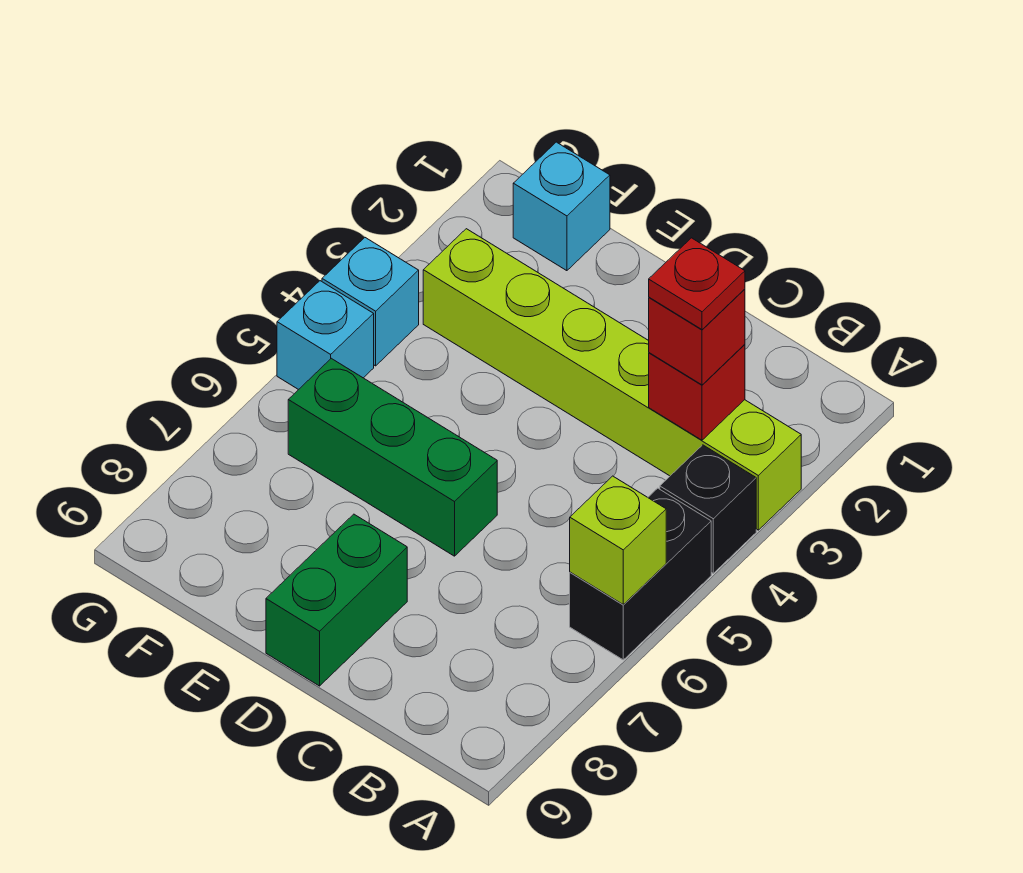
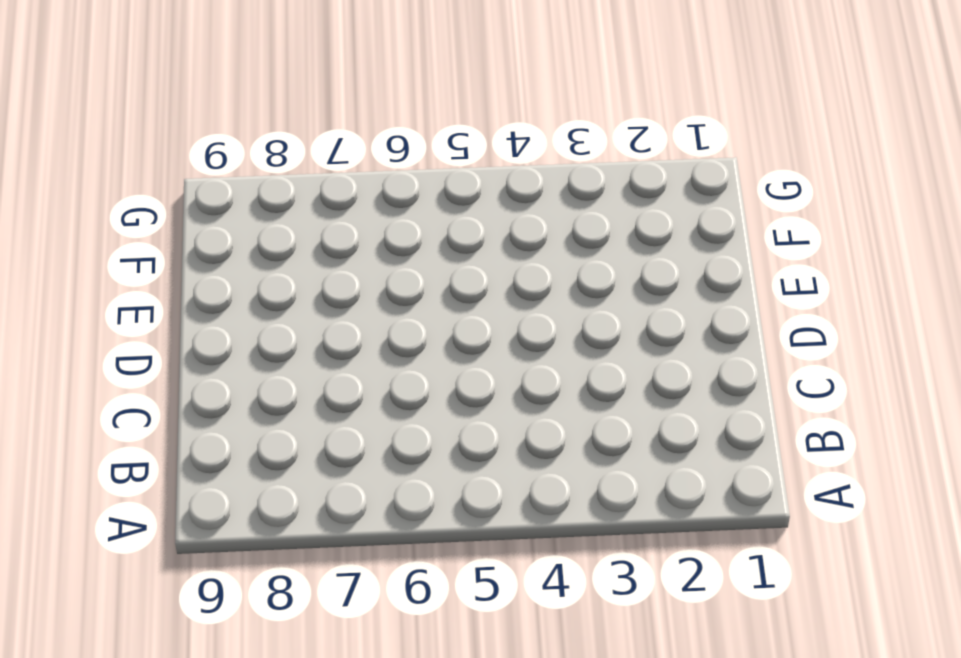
none -> lime 1x6 brick [423,229,801,530]
none -> black 1x1 brick [660,445,756,573]
none -> black 1x2 brick [570,488,711,660]

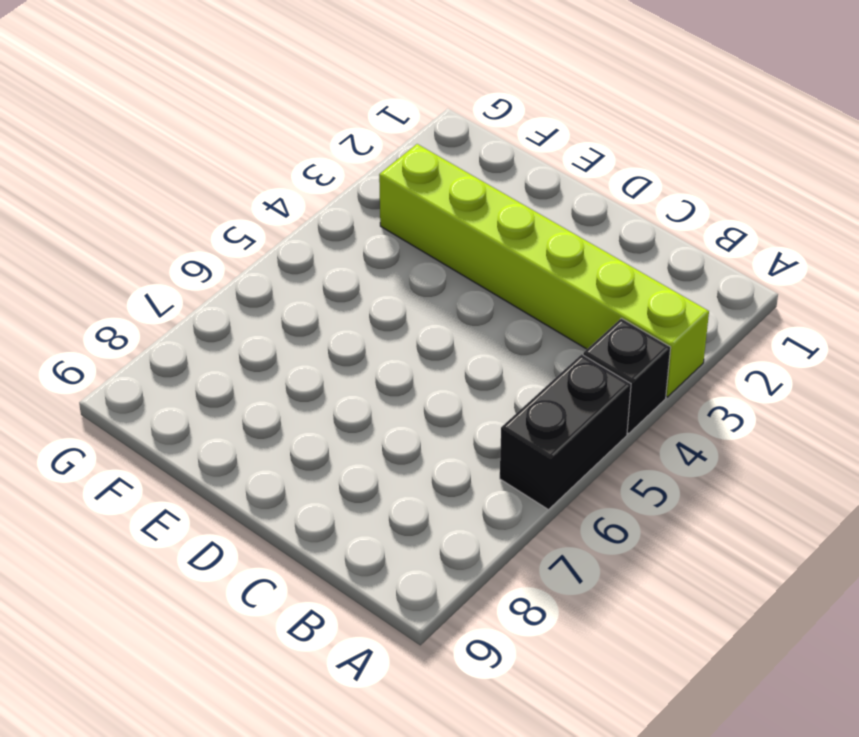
none -> green 1x3 brick [288,358,497,556]
none -> green 1x2 brick [266,514,407,686]
none -> cyan 1x1 brick [513,142,610,271]

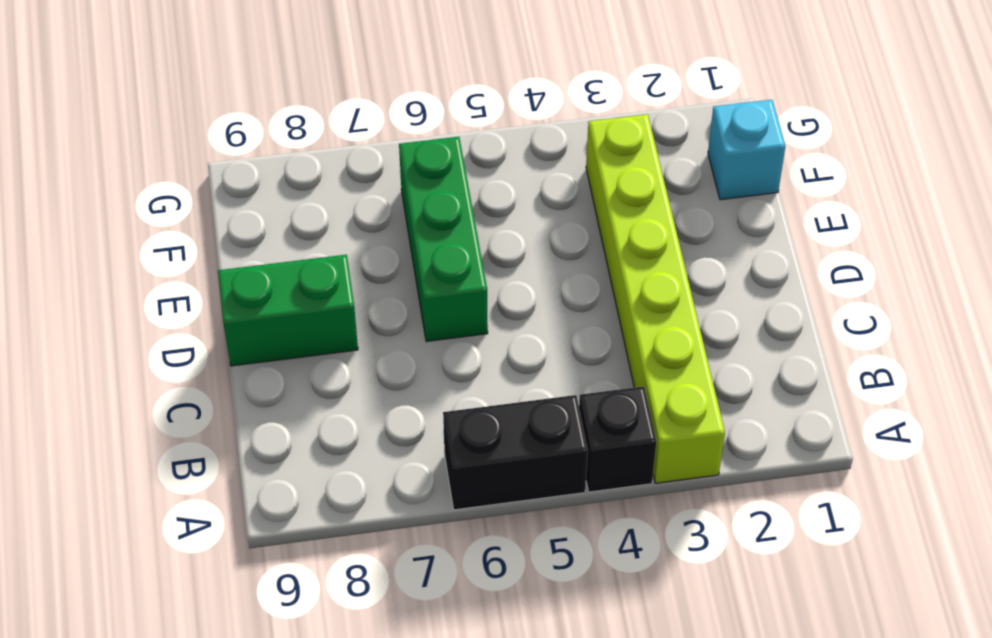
none -> cyan 1x1 brick [322,238,419,366]
none -> cyan 1x1 brick [277,281,374,390]
none -> lime 1x1 brick [570,476,666,604]

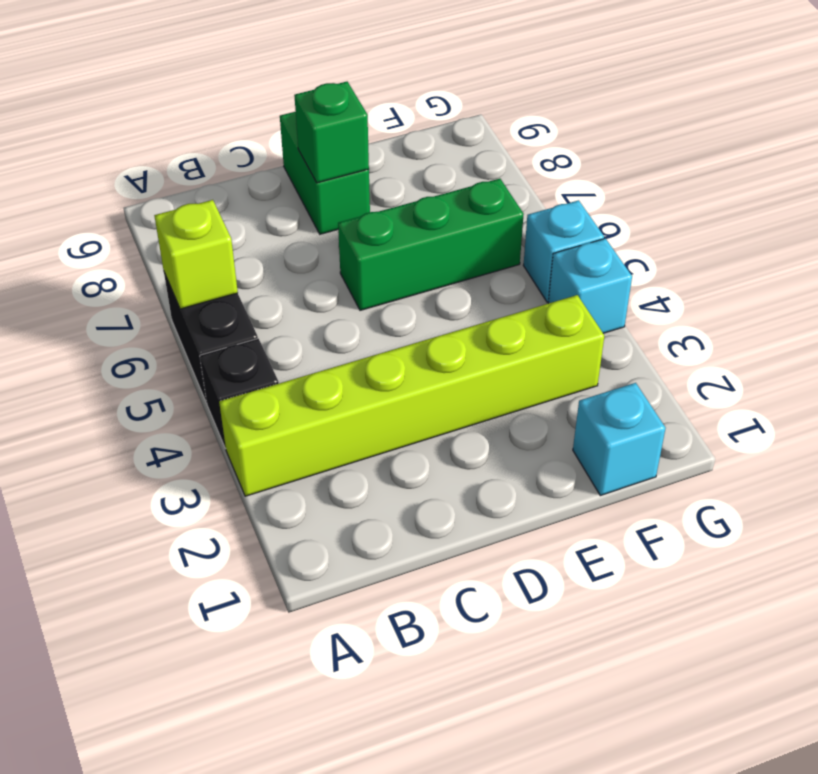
green 1x1 brick [294,82,369,183] -> none
none -> red 1x1 brick [649,344,745,440]
none -> red 1x1 brick [649,289,745,385]
none -> red 1x1 plate [649,238,745,329]

